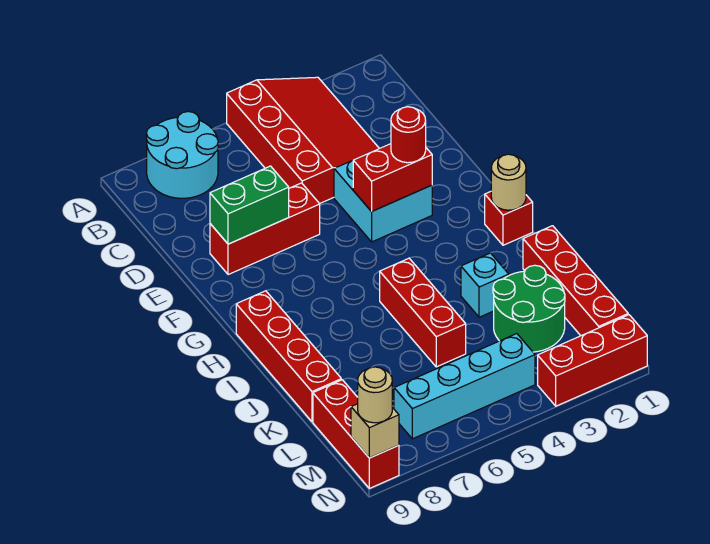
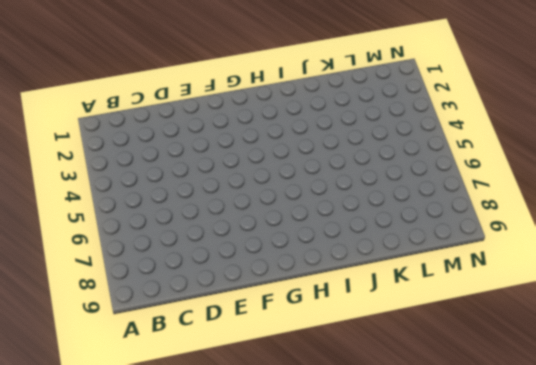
none -> red 3x4 slope [227,77,379,204]
none -> cyan 2x2 round brick [146,112,218,198]
none -> cyan 2x2 brick [334,160,432,242]

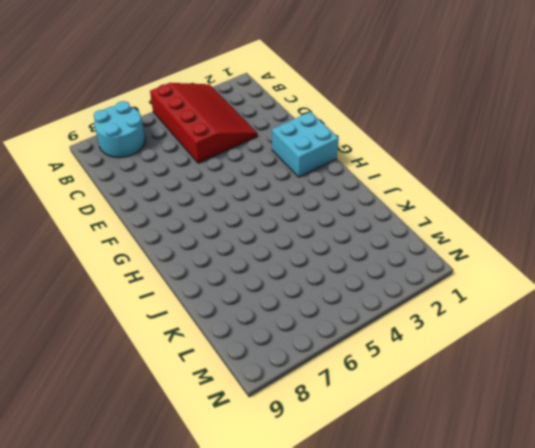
cyan 2x2 brick [272,112,339,177] -> cyan 2x2 brick moved to [334,160,432,242]
none -> red 1x3 brick [210,183,320,275]
none -> red 1x1 brick [485,192,533,245]
none -> red 1x4 brick [236,291,341,422]

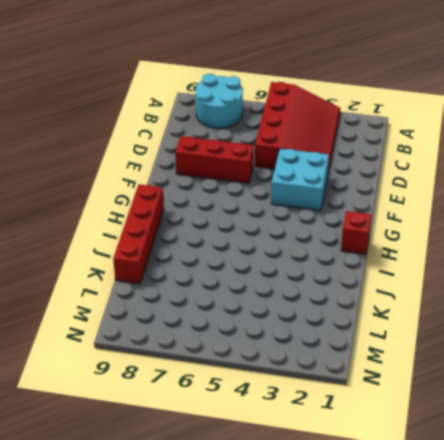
none -> red 1x3 brick [380,258,466,367]
none -> red 1x4 brick [523,226,628,336]
none -> cyan 1x1 brick [461,253,509,317]

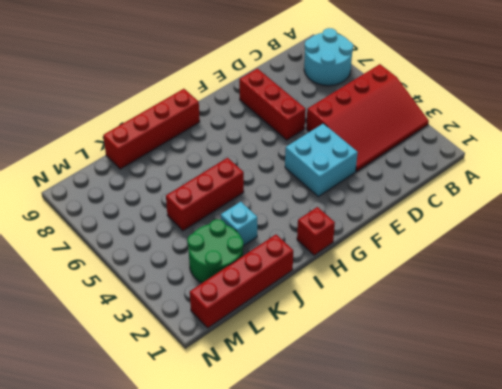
none -> red 1x3 brick [313,380,399,488]
none -> cyan 1x4 brick [394,334,535,439]
none -> red 1x3 brick [538,315,647,406]

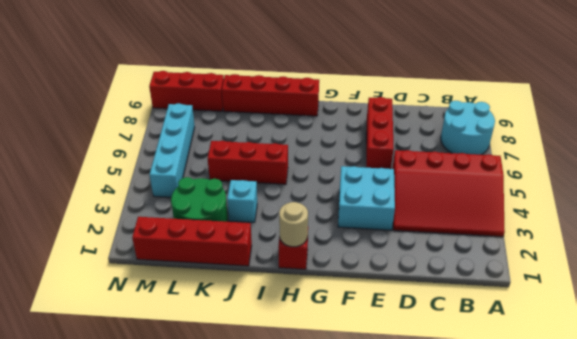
none -> red 1x3 brick [538,315,647,406]
none -> green 1x2 brick [210,166,289,244]
none -> red 1x2 brick [353,144,432,212]

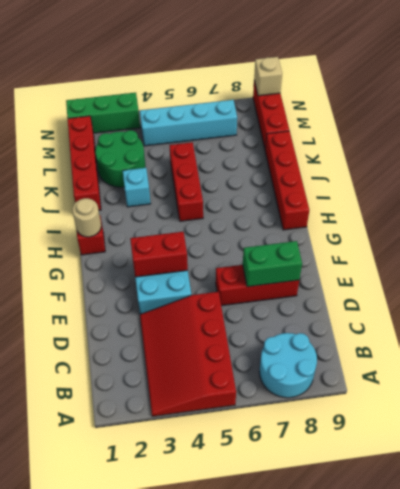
green 1x3 brick [66,93,140,133] -> red 1x3 brick [538,315,647,406]
none -> red 1x1 round brick [391,107,426,163]
none -> tan 1x1 round brick [358,367,392,423]

